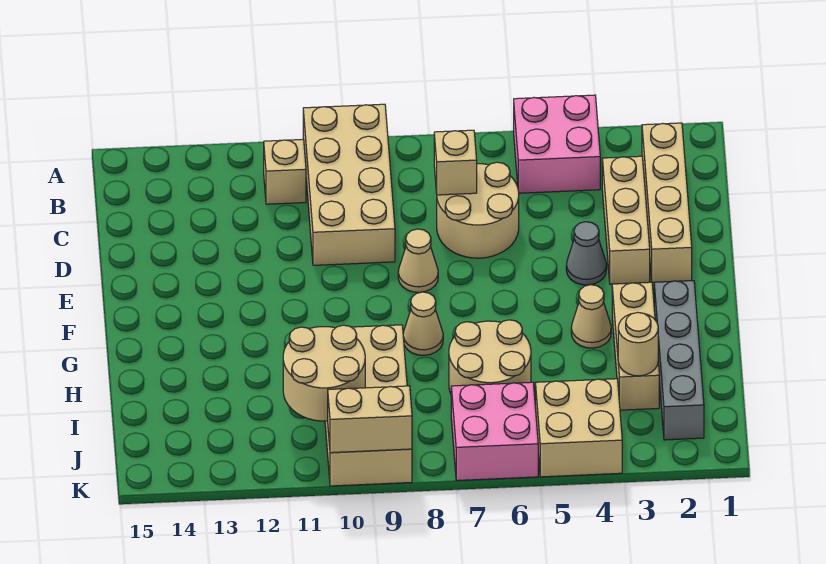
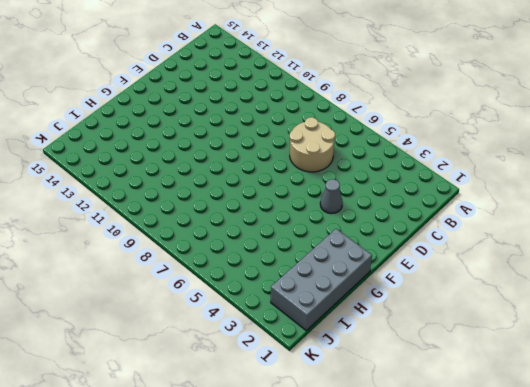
grey 2x4 brick [271,229,372,331] -> grey 1x4 brick [654,281,704,440]
none -> pink 2x2 brick [514,95,600,193]
none -> tan 2x4 brick [303,104,395,265]
none -> tan 1x4 brick [642,123,692,282]

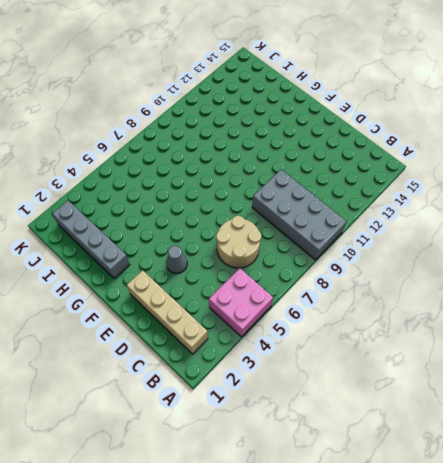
grey 2x4 brick [252,170,347,260] -> tan 2x4 brick [303,104,395,265]
none -> tan 1x1 brick [264,139,306,204]
none -> tan 1x3 brick [602,156,650,284]
none -> tan 1x1 cone [398,229,438,292]

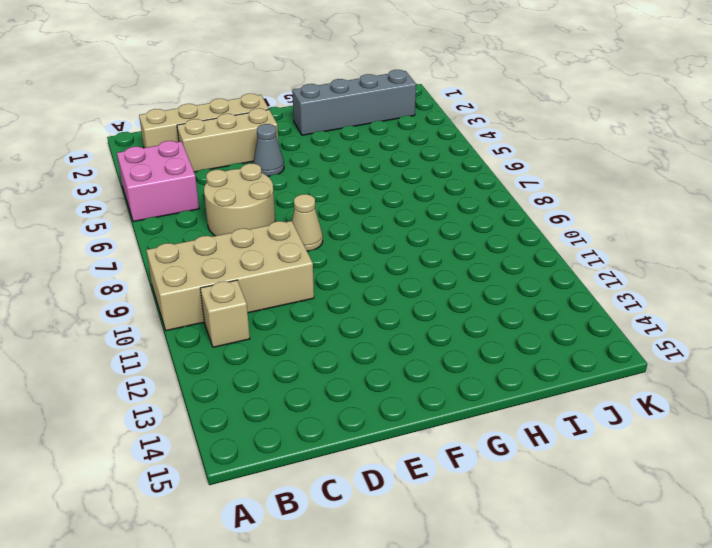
none -> tan 1x3 brick [612,282,659,410]
none -> tan 1x1 cone [571,285,611,348]
none -> tan 1x1 cone [403,292,443,355]

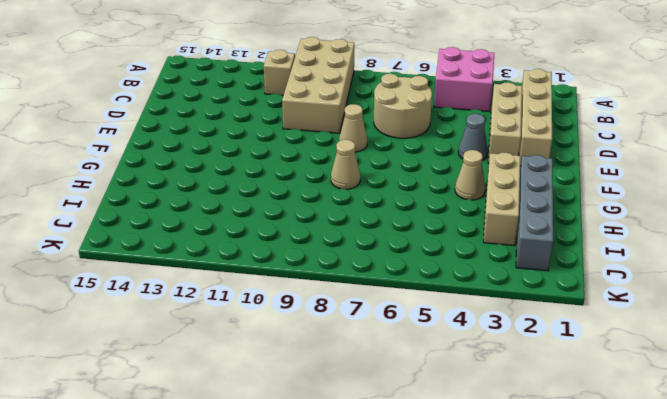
none -> tan 2x2 round brick [449,320,531,393]
none -> tan 2x4 brick [325,325,412,486]
none -> tan 2x2 brick [535,379,622,477]

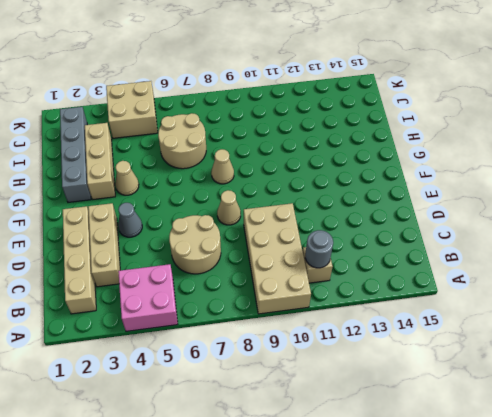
grey 1x1 round brick [305,230,333,268] -> none
none -> tan 2x4 brick [325,325,412,486]
none -> pink 2x2 brick [451,382,538,481]
none -> tan 1x1 brick [434,130,477,195]

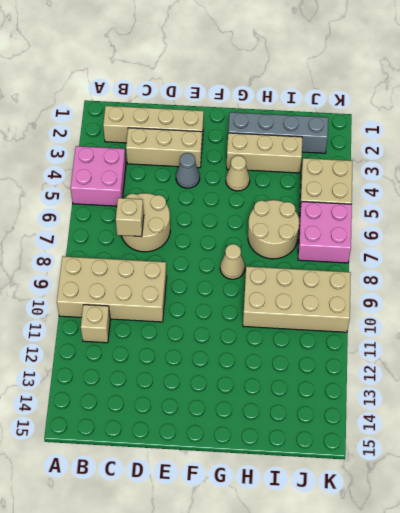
none -> tan 1x1 cone [398,229,438,292]
none -> tan 1x1 round brick [618,312,658,376]
none -> tan 2x2 round brick [283,325,365,421]

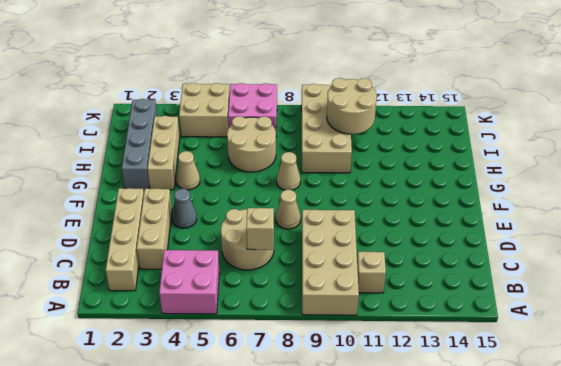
none -> tan 1x1 round brick [618,312,658,376]
none -> tan 1x2 brick [328,386,412,453]

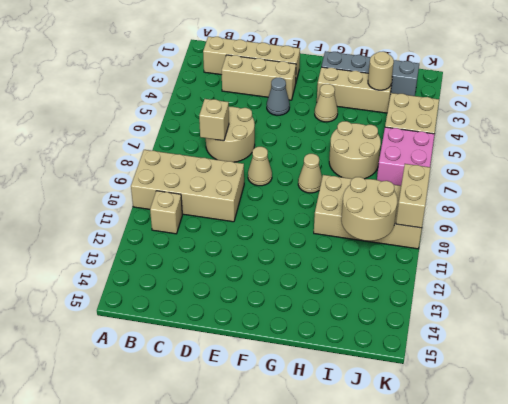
none -> pink 2x2 brick [514,95,600,193]

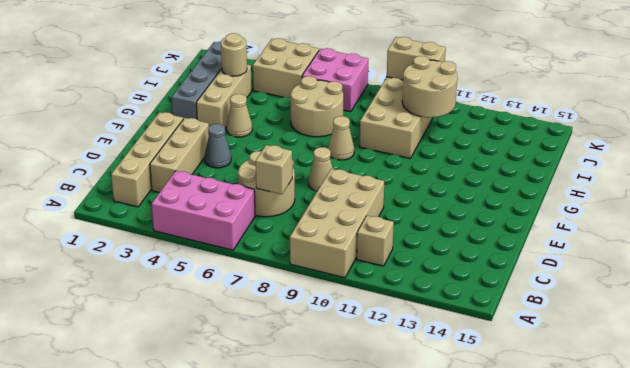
pink 2x3 brick [152,171,255,250] -> pink 2x2 brick [514,95,600,193]

